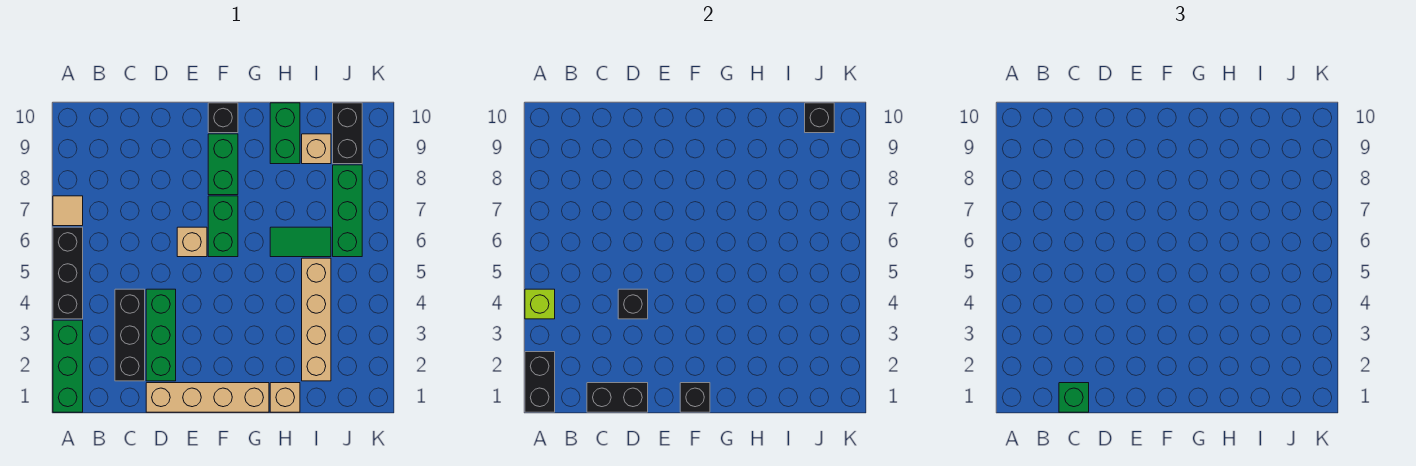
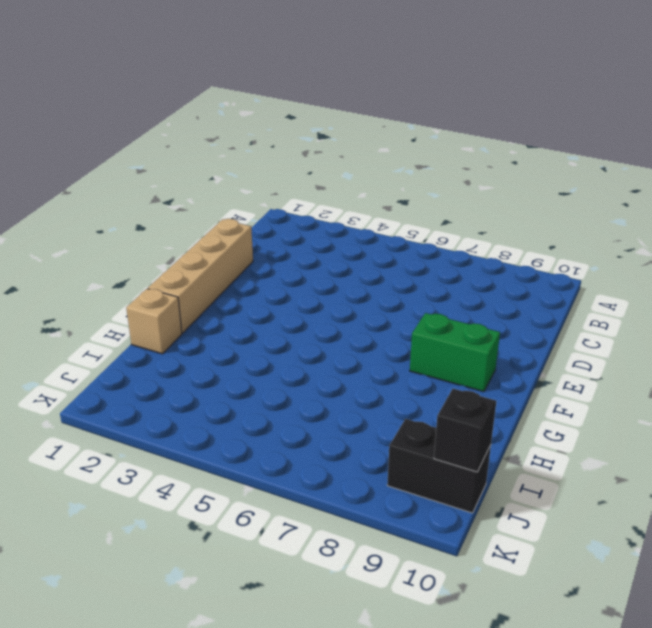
none -> green 1x3 brick [53,320,83,412]
none -> black 1x3 brick [53,227,83,319]
none -> tan 1x1 tile [53,196,83,226]

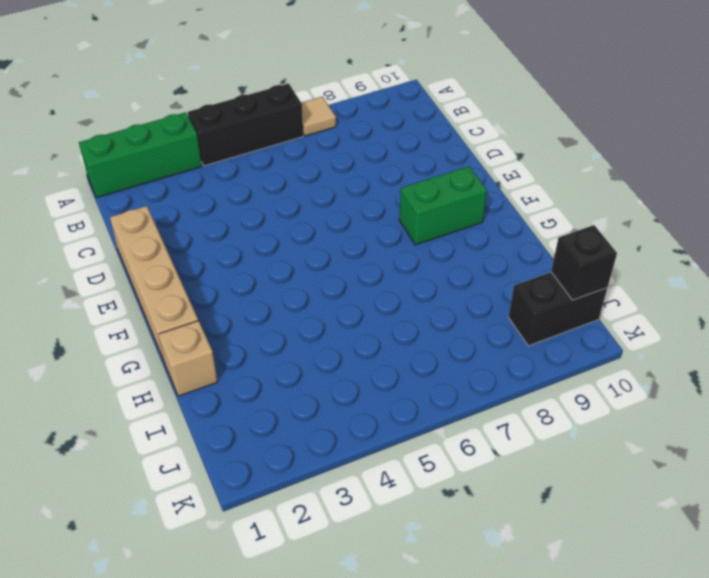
none -> black 1x3 brick [115,289,145,381]
none -> green 1x3 brick [146,289,176,381]
none -> tan 1x1 brick [177,227,207,257]

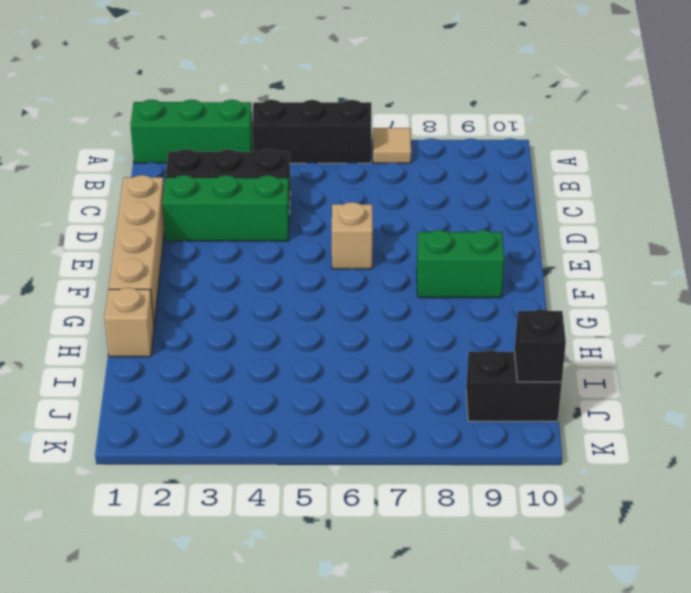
none -> green 1x2 brick [208,196,238,257]
none -> black 1x1 brick [208,103,238,133]
none -> green 1x2 tile [270,227,331,257]

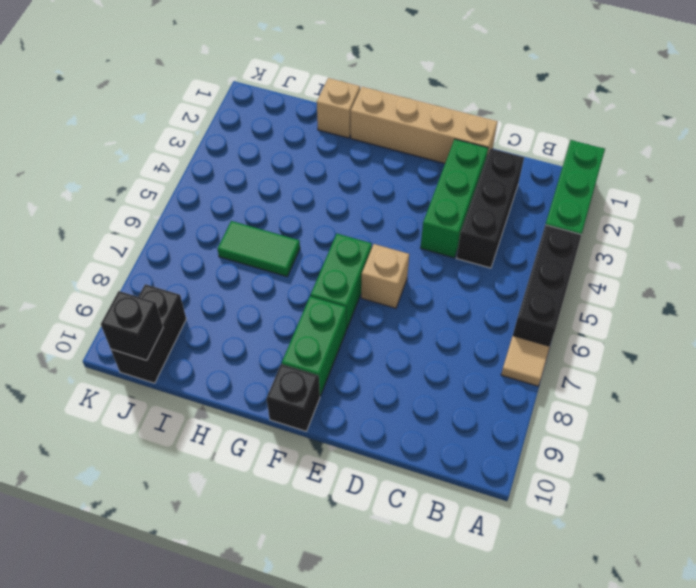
none -> green 1x2 brick [270,103,300,164]
none -> tan 1x4 brick [302,258,331,381]
none -> tan 1x1 brick [302,134,331,164]

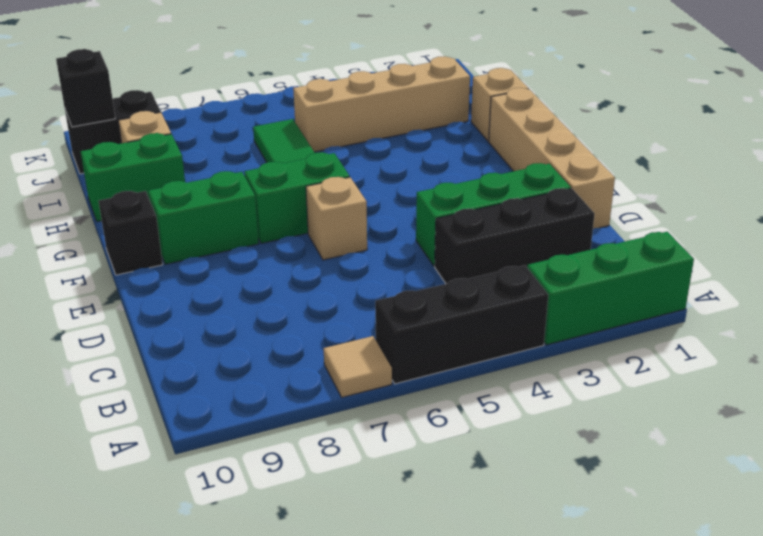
none -> green 1x3 brick [333,165,362,257]
none -> black 1x2 brick [525,352,555,412]
none -> lime 1x1 brick [525,289,555,319]

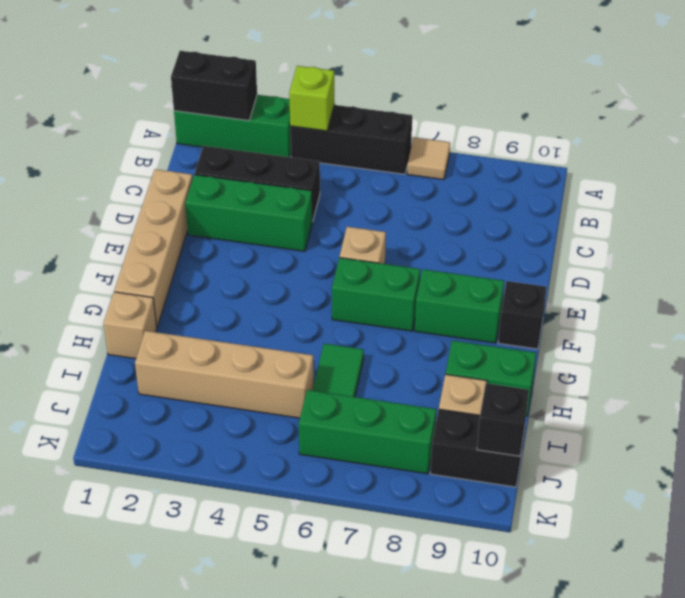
none -> black 1x2 brick [587,383,648,412]
none -> black 1x1 brick [618,289,648,319]
none -> black 1x1 brick [680,383,710,412]

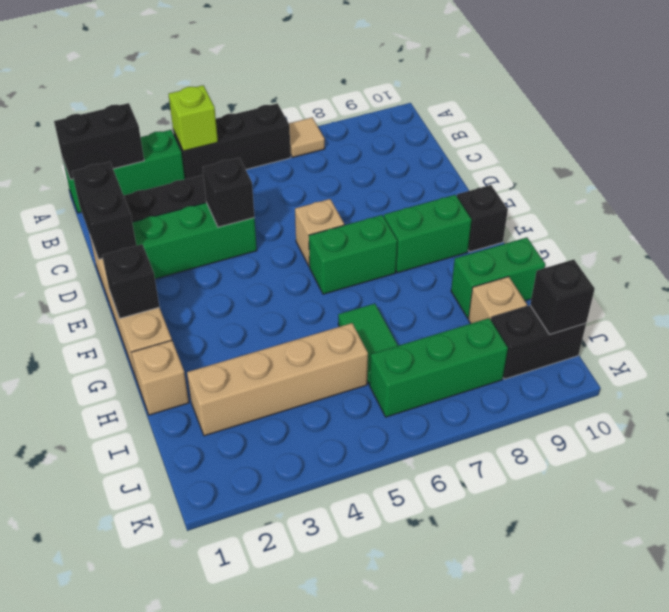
none -> green 1x1 brick [1059,383,1089,412]

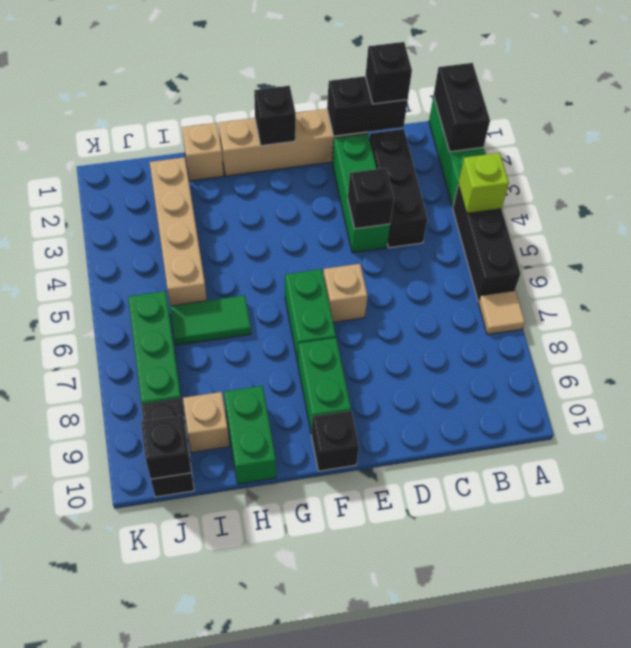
black 1x1 brick [366,42,412,104] -> green 1x1 brick [1059,383,1089,412]

